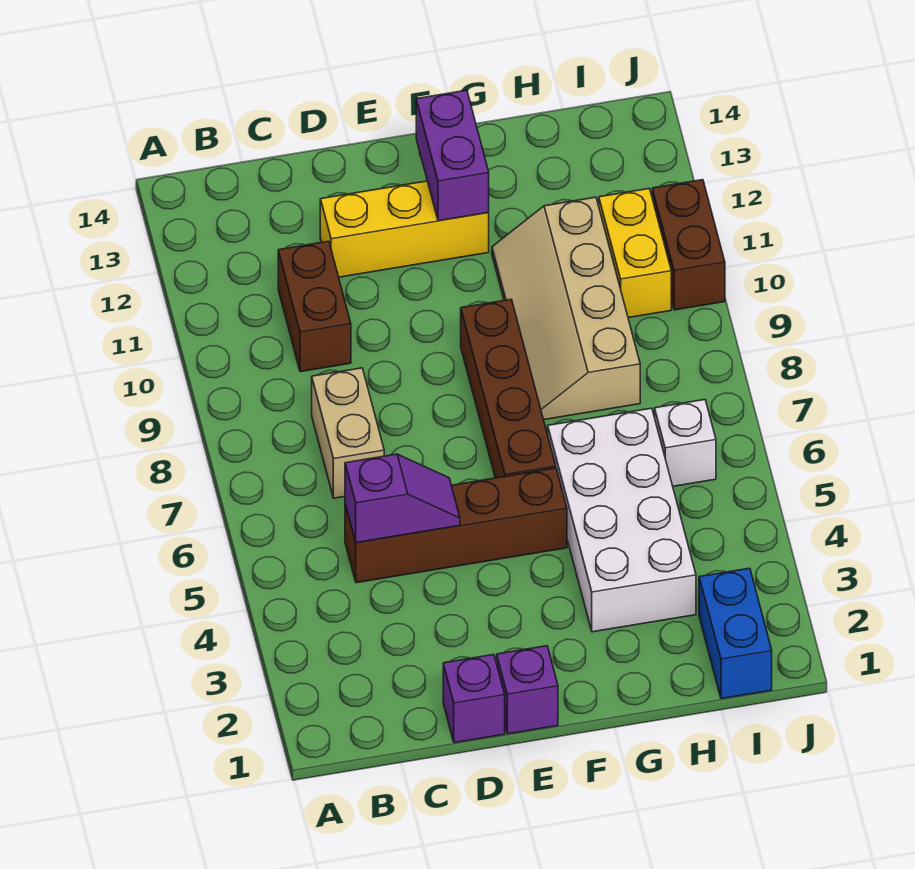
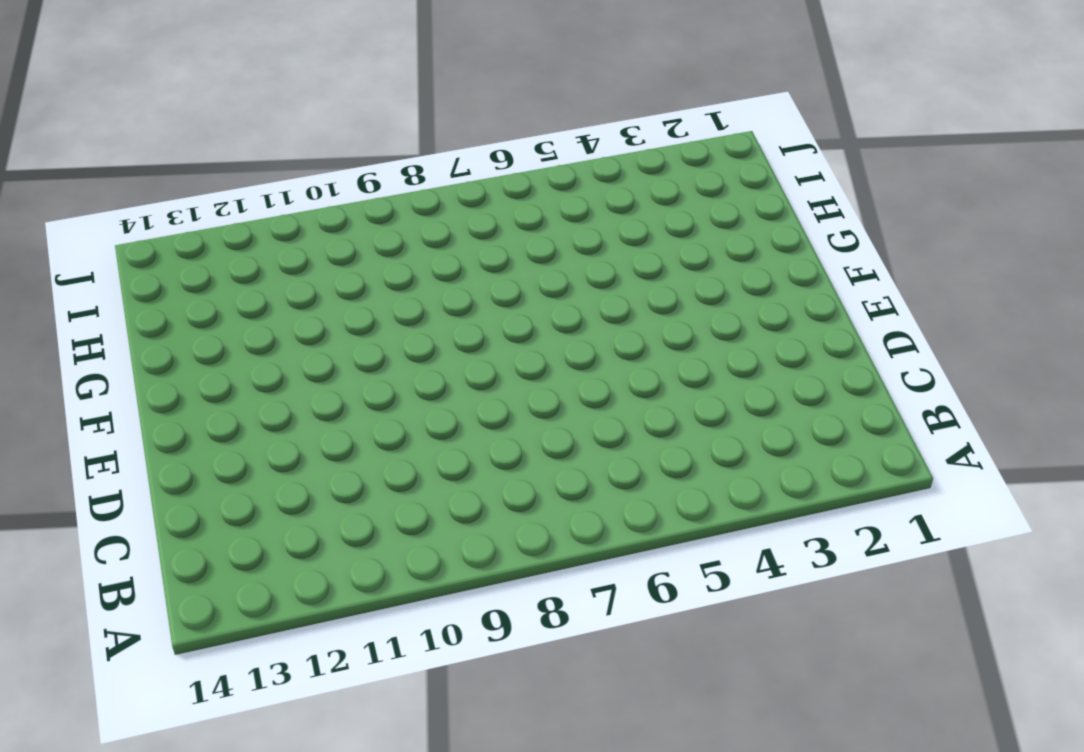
none -> brown 1x4 brick [345,468,567,583]
none -> tan 1x2 brick [312,368,384,498]
none -> brown 1x2 brick [278,241,351,372]

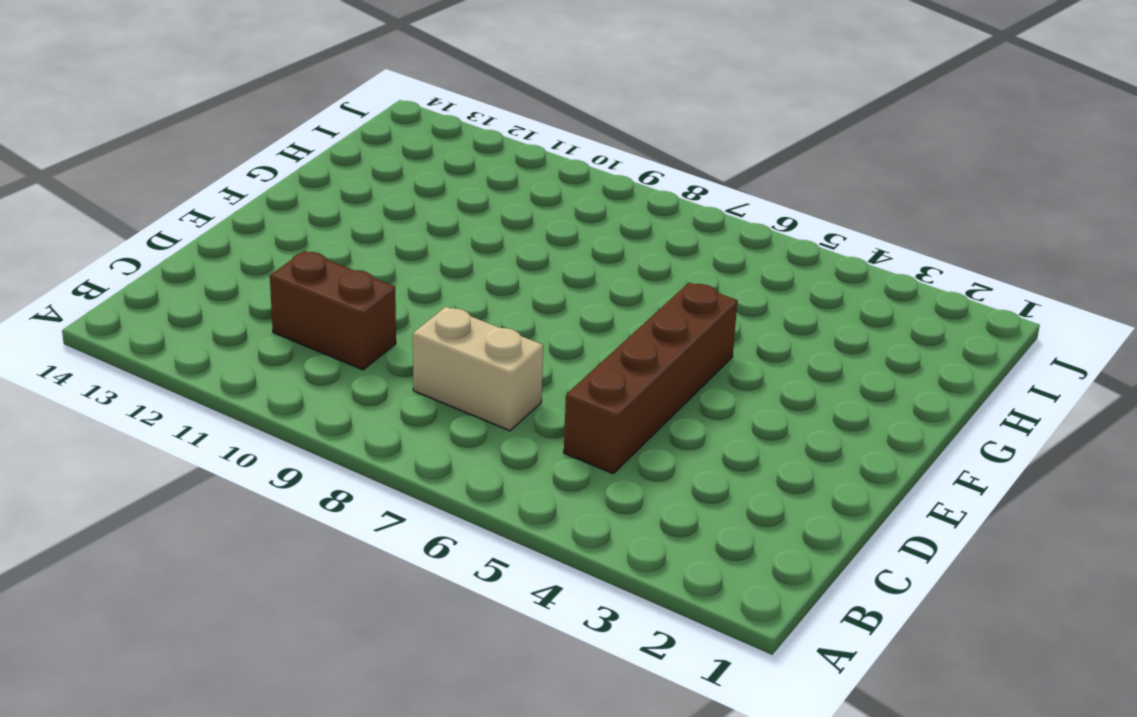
none -> purple 1x1 brick [443,655,505,743]
none -> yellow 1x3 brick [320,181,489,277]
none -> purple 1x1 brick [497,646,558,734]

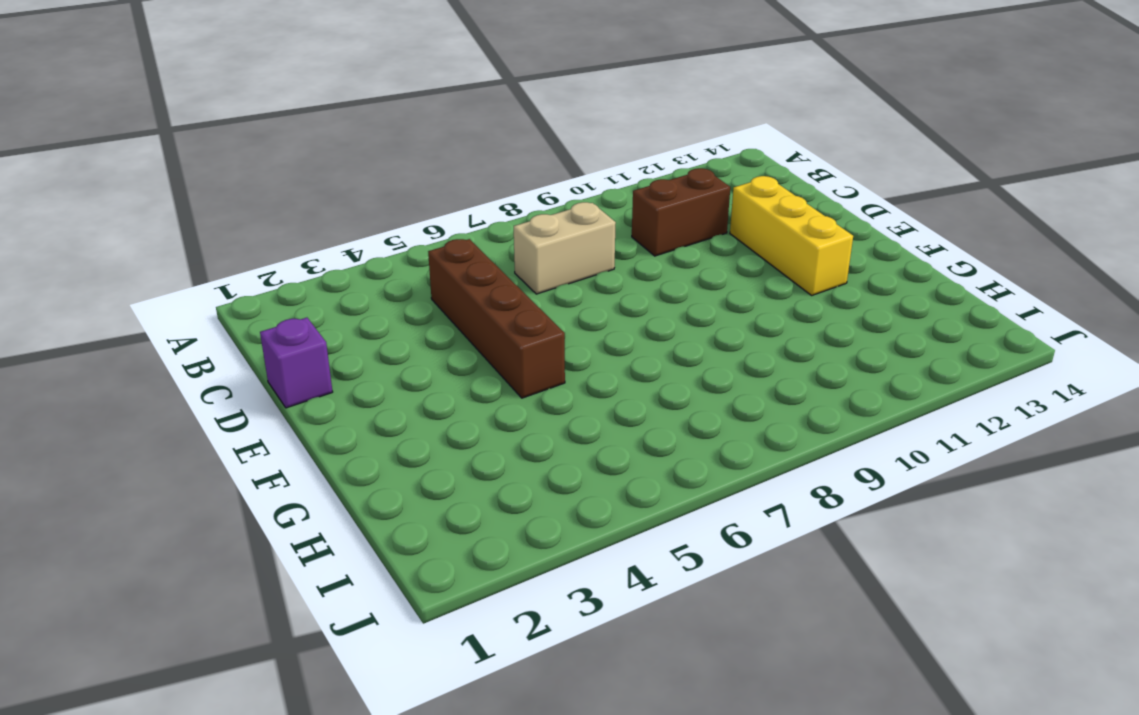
none -> purple 1x1 brick [497,646,558,734]
none -> brown 1x4 brick [461,299,556,478]
none -> white 2x4 brick [548,408,696,632]

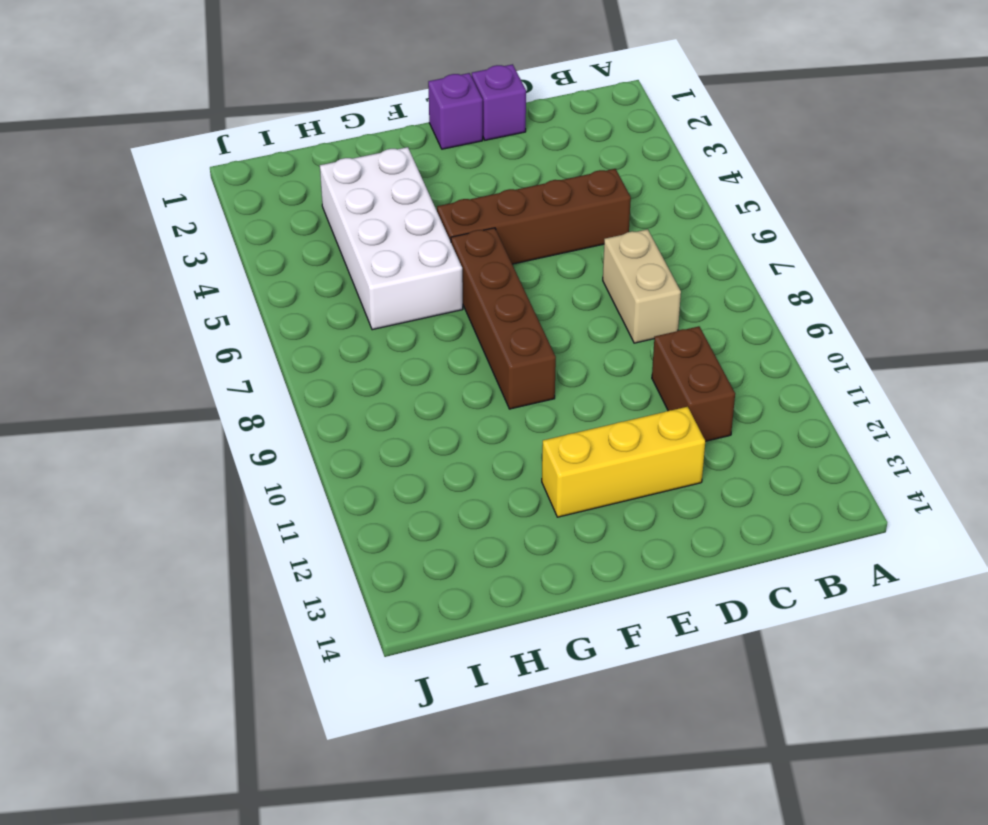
none -> tan 2x4 slope [492,197,640,420]
none -> blue 1x2 brick [699,568,772,699]
none -> white 1x1 brick [655,400,716,486]

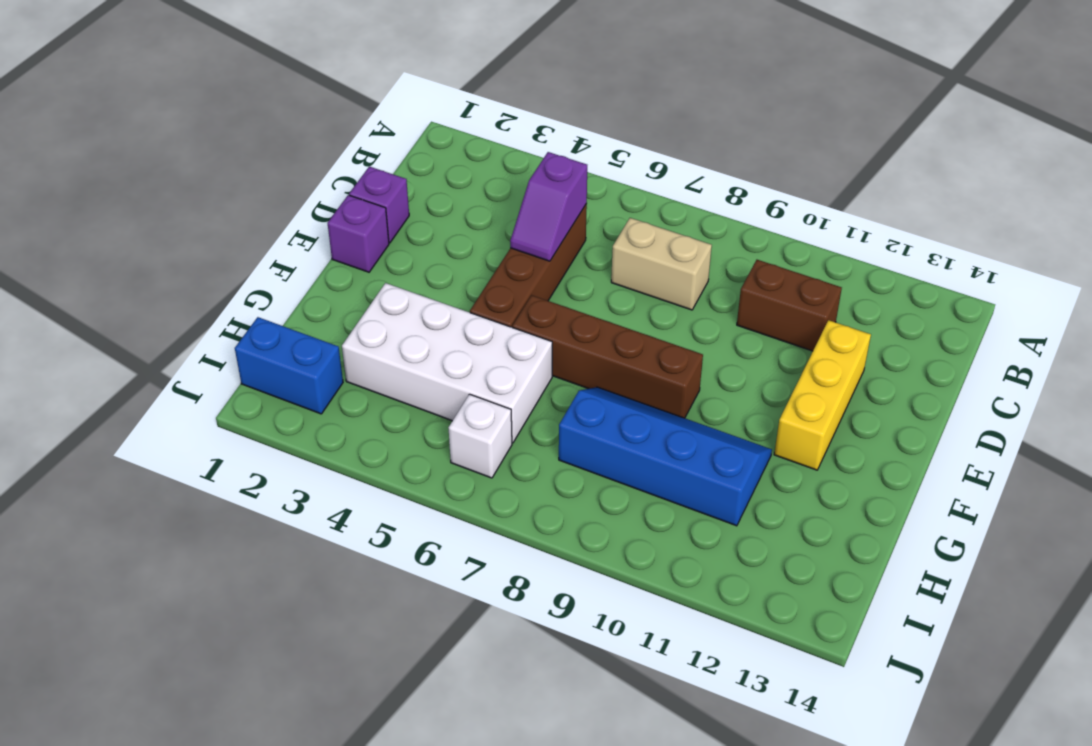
blue 2x4 slope [559,387,772,526] -> tan 2x4 slope [492,197,640,420]
none -> yellow 1x2 brick [599,189,671,318]
none -> brown 1x2 brick [652,180,725,310]
none -> purple 1x2 brick [416,90,489,221]

